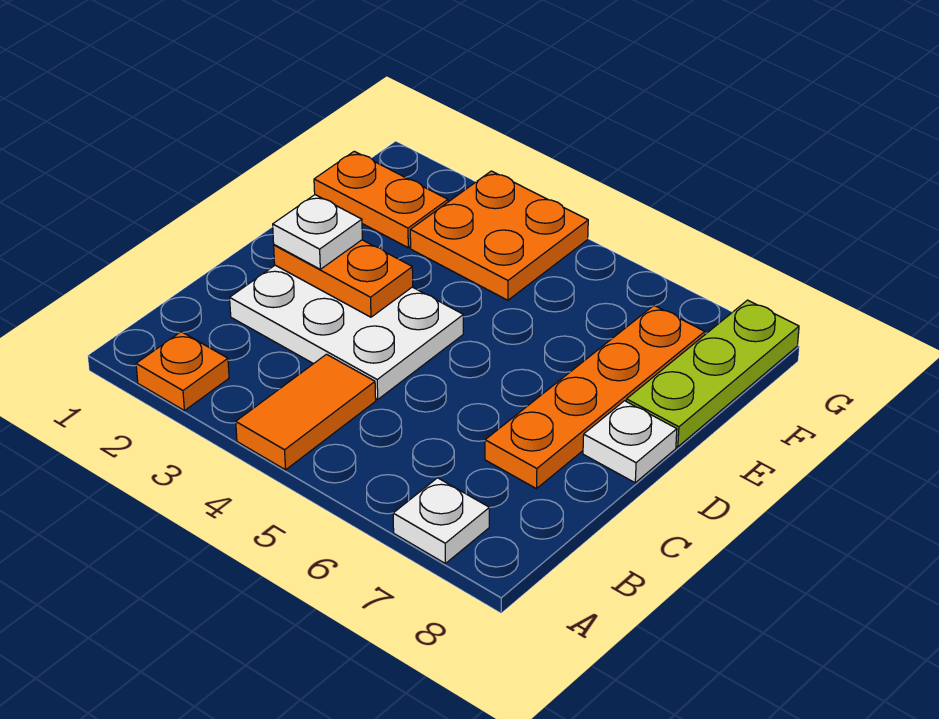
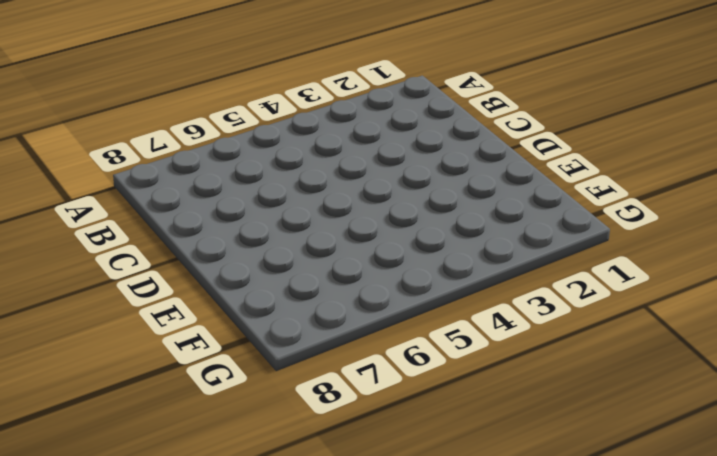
none -> orange 1x1 plate [136,332,229,411]
none -> orange 1x2 tile [236,354,376,470]

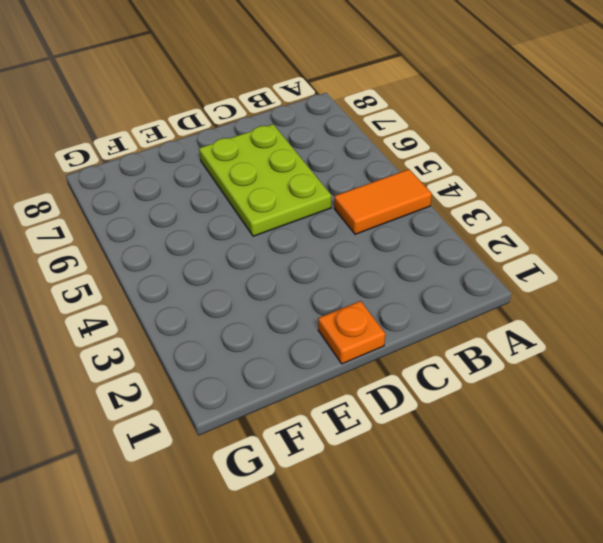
lime 2x3 plate [199,124,331,236] -> orange 1x4 plate [485,306,705,489]
orange 1x1 plate [318,301,385,364] -> orange 1x1 plate moved to [136,332,229,411]
none -> white 1x1 plate [393,478,489,563]
none -> white 2x3 plate [230,265,463,399]

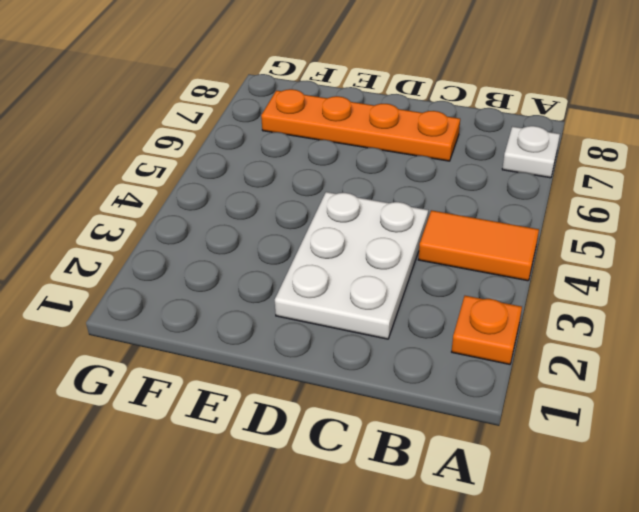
none -> white 1x1 plate [583,401,677,483]
none -> lime 1x3 plate [626,300,799,447]

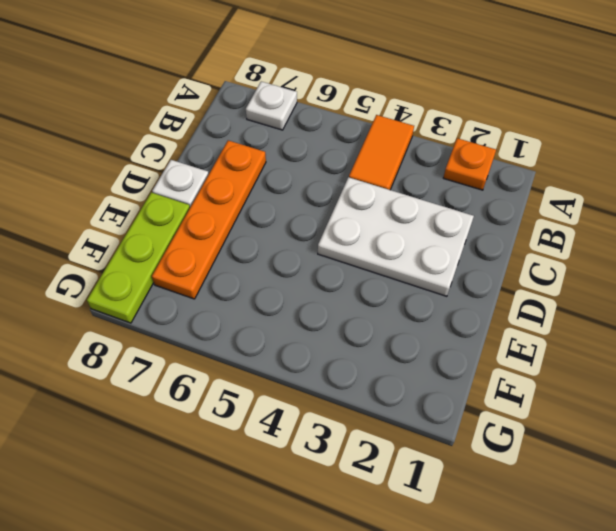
none -> orange 1x2 plate [314,151,448,248]
none -> orange 2x2 plate [410,171,588,300]

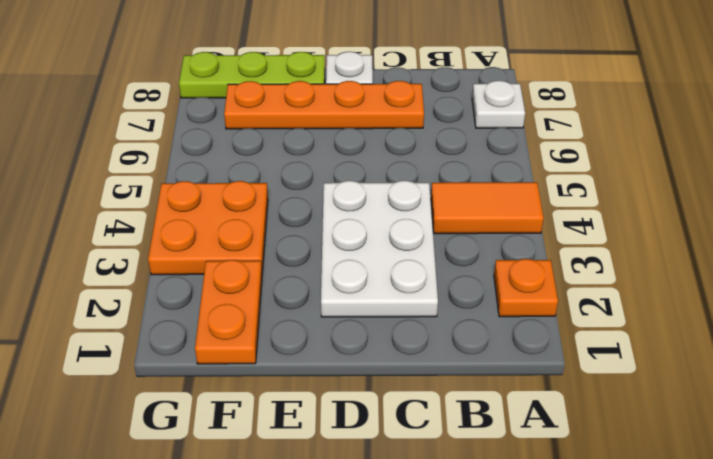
none -> orange 1x2 plate [274,240,413,317]
none -> white 1x1 plate [273,195,362,269]

